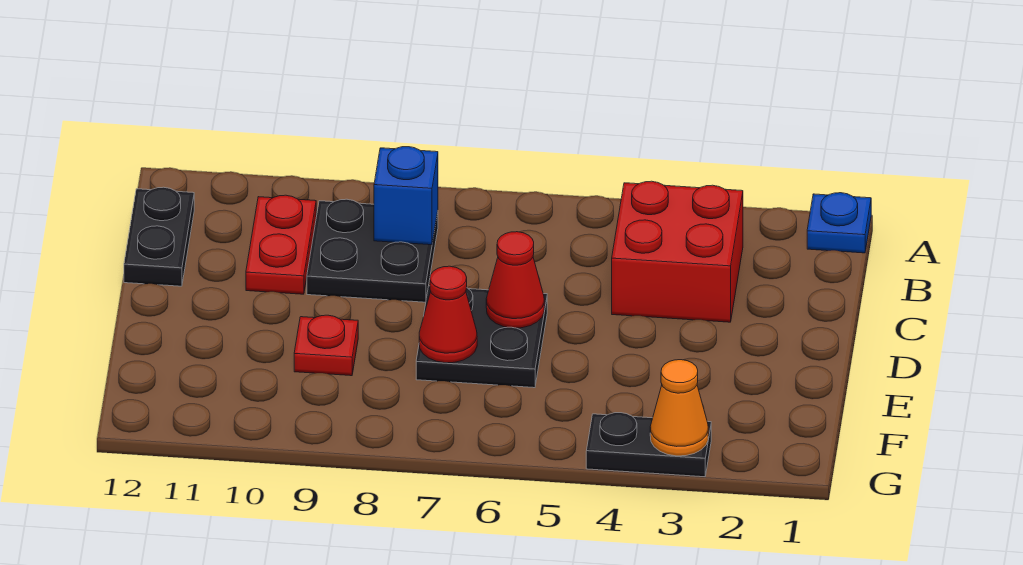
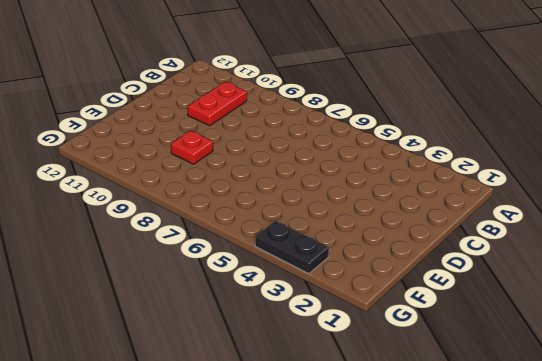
none -> blue 1x1 plate [807,193,871,253]
none -> red 2x2 brick [612,181,743,322]
none -> black 2x2 plate [307,199,438,302]

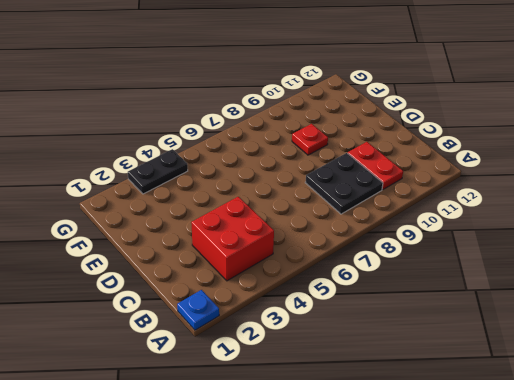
none -> black 1x2 plate [124,187,194,286]
none -> black 2x2 plate [416,286,547,388]
none -> blue 1x1 brick [374,147,438,245]

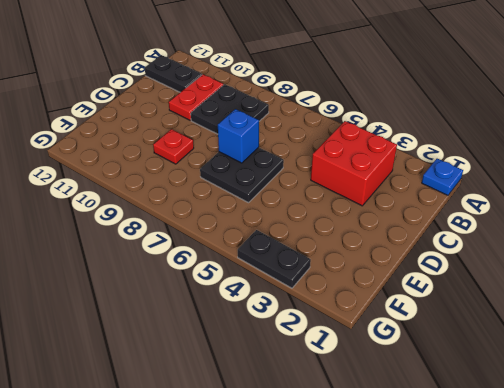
black 1x2 plate [145,55,202,92] -> black 1x2 plate turned to [124,187,194,286]
blue 1x1 brick [218,109,259,163] -> blue 1x1 brick moved to [374,147,438,245]
none -> red 1x1 cone [486,232,544,328]
none -> red 1x1 cone [419,266,477,363]
none -> orange 1x1 cone [650,360,708,456]

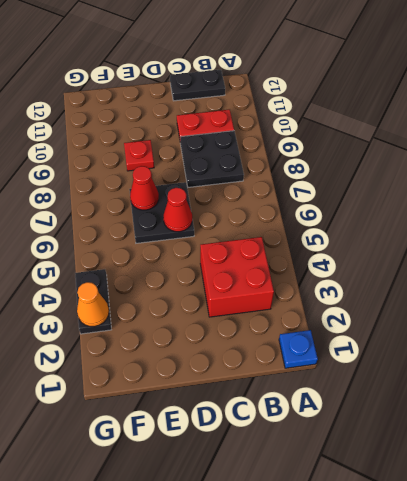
none -> blue 1x1 brick [374,147,438,245]

